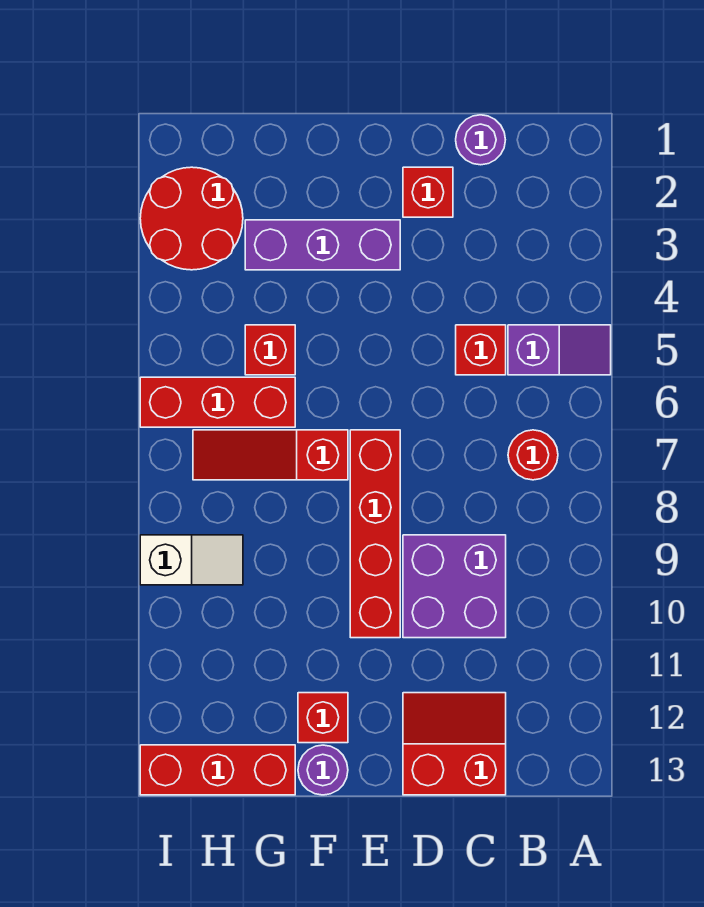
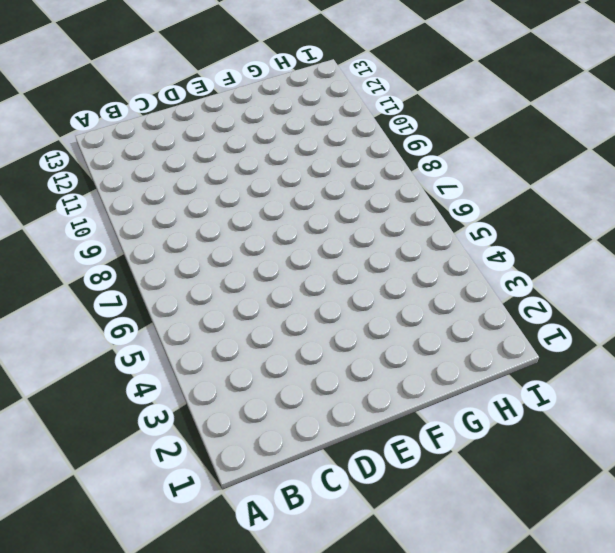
none -> purple 1x2 slope [508,325,611,375]
none -> red 1x1 round brick [508,430,558,480]
none -> purple 1x1 round brick [456,115,505,165]

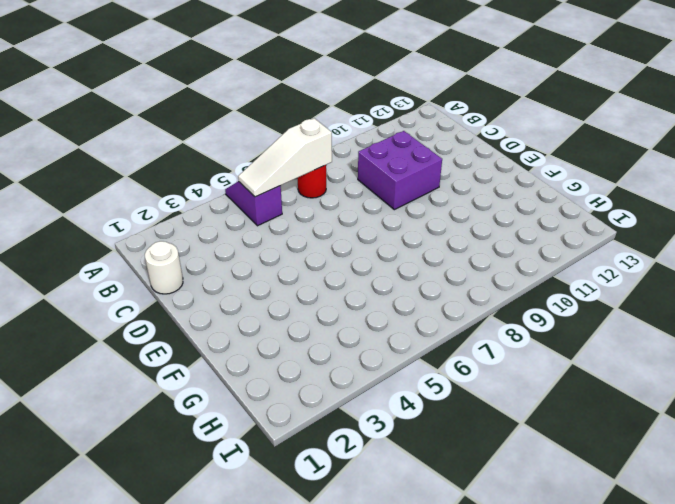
white 1x3 slope [238,118,332,197] -> none
white 1x1 round brick [145,241,183,294] -> purple 1x1 round brick [456,115,505,165]
none -> red 1x1 brick [456,325,506,375]
none -> red 2x2 slope [403,693,506,795]
none -> red 1x1 brick [403,167,453,217]

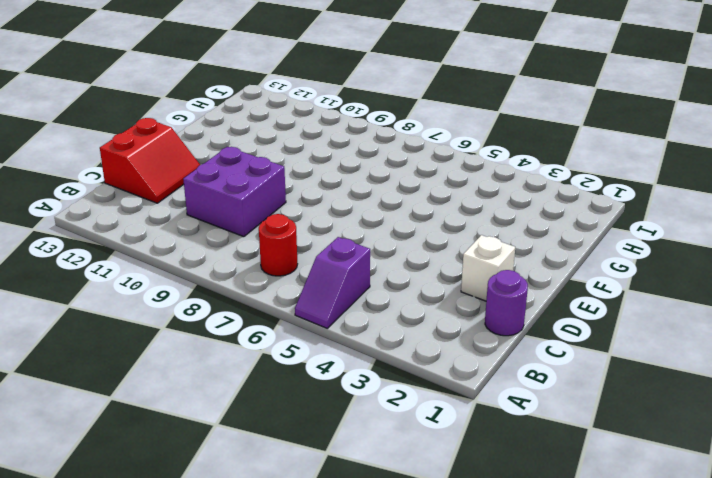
white 1x1 brick [461,235,515,301] -> red 1x1 brick [403,167,453,217]
none -> red 1x1 brick [456,325,506,375]
none -> purple 1x3 brick [245,220,400,270]
none -> red 1x4 brick [350,430,400,638]

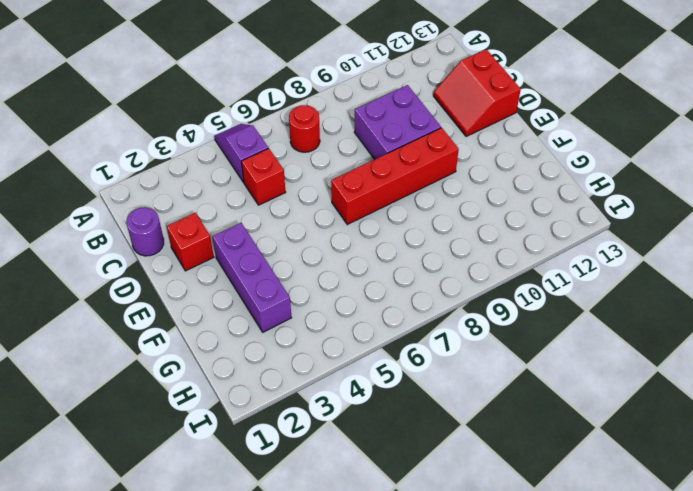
none -> red 1x3 slope [193,430,348,480]
none -> red 1x1 brick [298,693,348,743]
none -> purple 1x1 round brick [298,745,348,795]

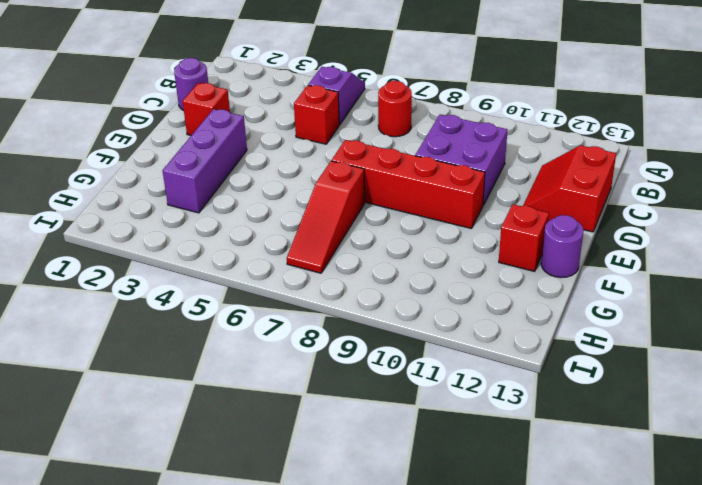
none -> red 1x1 brick [245,325,295,375]
none -> red 1x3 brick [140,377,295,427]
none -> red 1x3 brick [140,745,295,795]

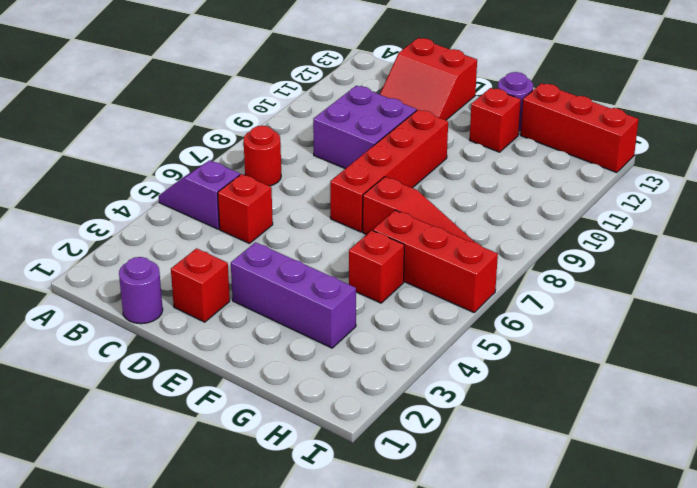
none -> red 2x2 round brick [140,167,243,270]
none -> white 1x2 slope [140,535,243,585]

